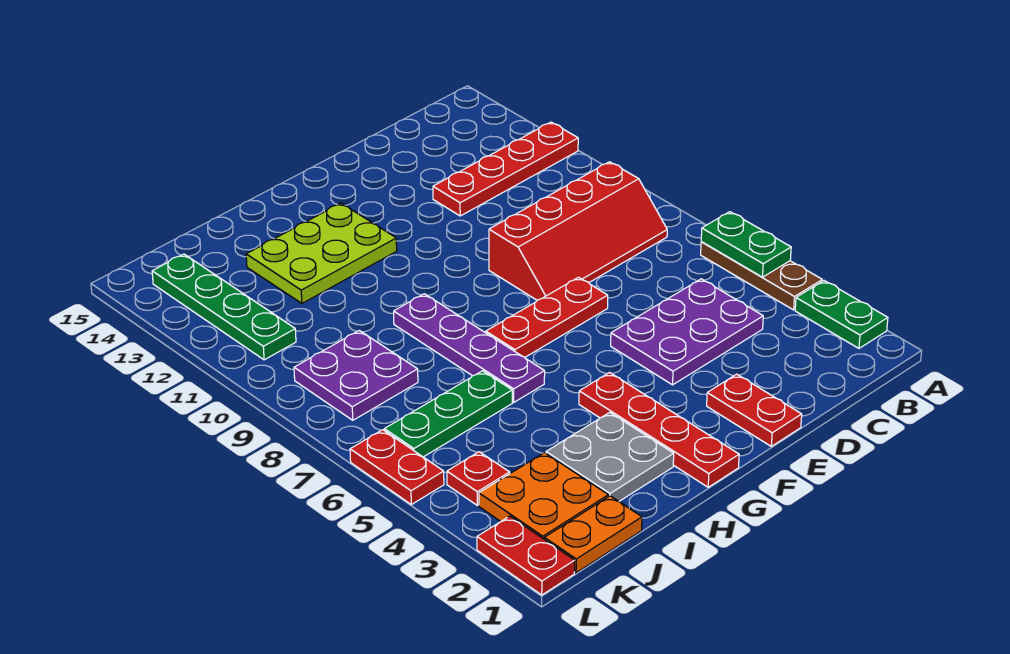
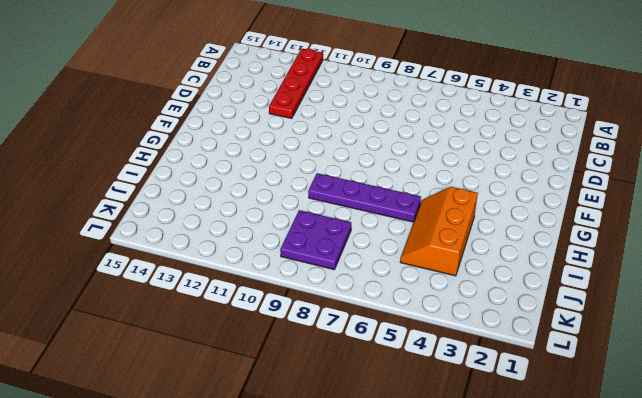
orange 2x3 slope [400,187,478,276] -> none
none -> green 1x2 plate [795,281,888,348]
none -> brown 1x3 plate [701,242,822,310]
none -> red 2x4 slope [489,162,667,300]

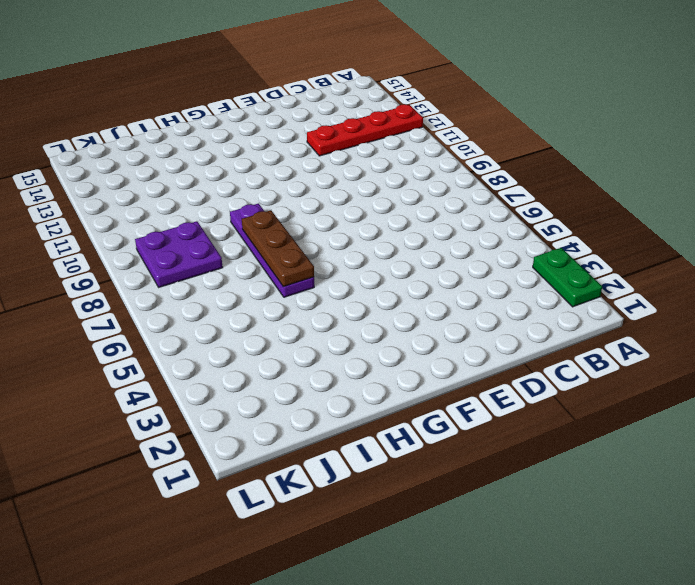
brown 1x3 plate [242,210,314,287] -> brown 1x3 plate moved to [701,242,822,310]
none -> red 2x4 slope [489,162,667,300]
none -> purple 2x3 plate [611,279,763,385]
none -> red 1x2 plate [707,374,802,446]

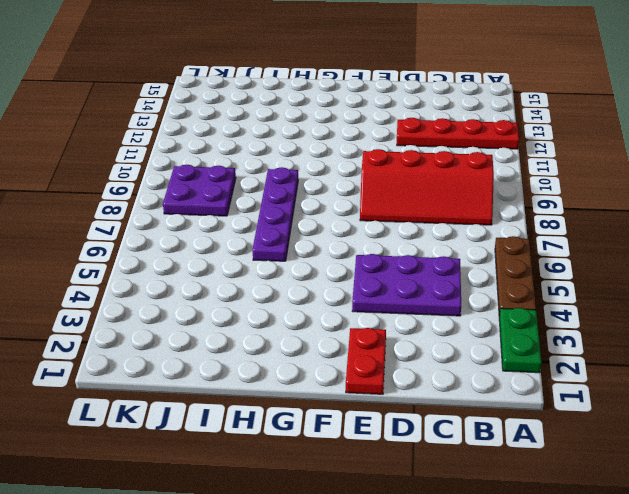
none -> red 1x3 plate [486,277,608,357]
none -> red 1x4 plate [579,373,739,487]
none -> lime 2x3 plate [246,203,397,303]

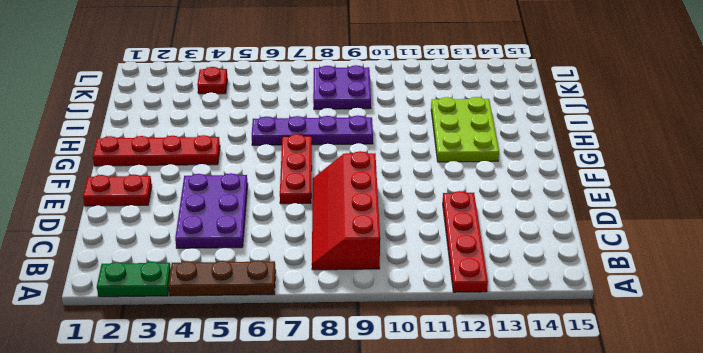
none -> grey 2x2 plate [546,412,674,501]
none -> green 1x3 plate [384,371,512,457]
none -> orange 1x2 plate [544,496,642,573]

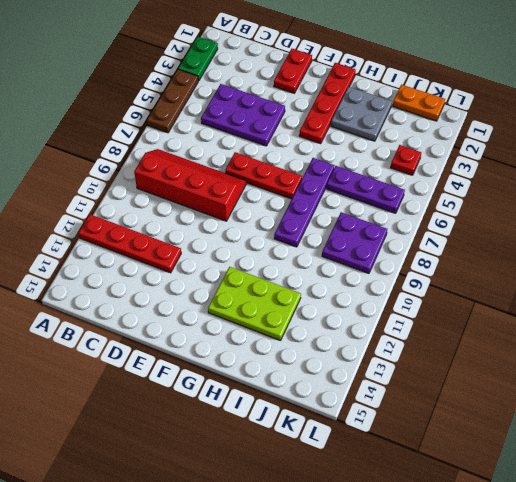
purple 1x3 plate [327,166,405,213] -> green 1x3 plate [384,371,512,457]
none -> orange 2x2 plate [479,453,608,539]
none -> green 1x4 plate [152,254,296,360]
none -> red 1x2 plate [477,516,575,595]

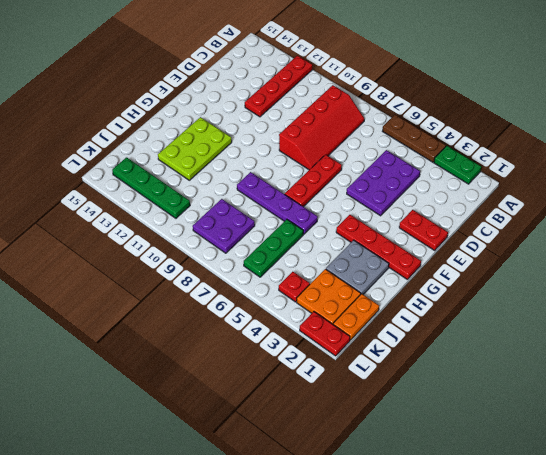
none -> red 1x2 plate [350,430,444,504]
none -> green 1x2 plate [701,212,791,277]

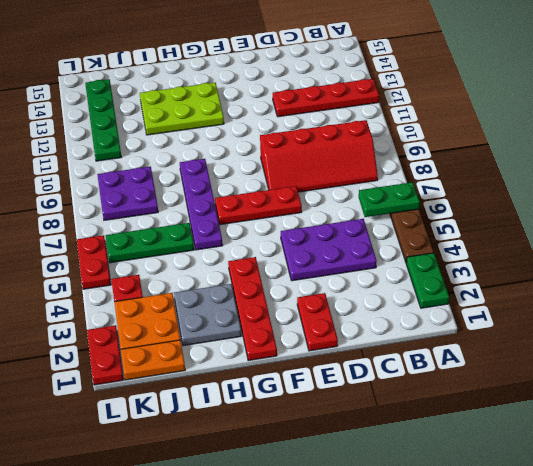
green 1x2 plate [359,182,420,217] -> green 1x2 plate turned to [701,212,791,277]

